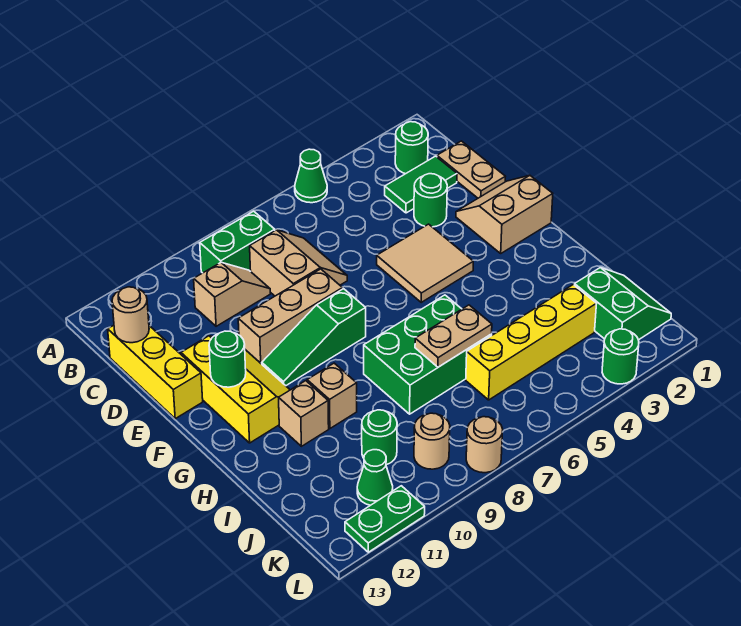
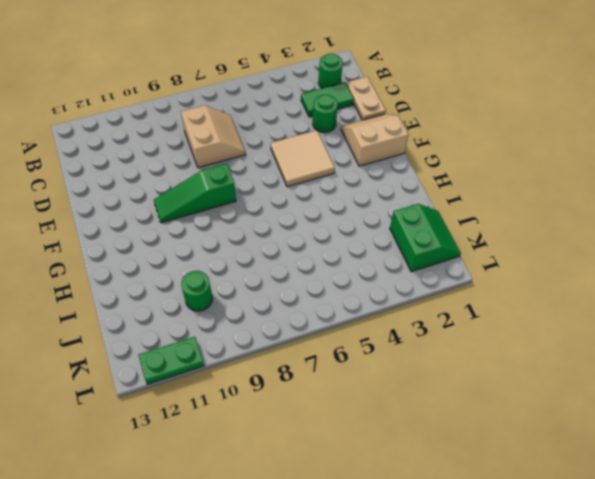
none -> green 1x1 cone [295,149,327,203]
none -> green 1x2 brick [200,211,275,273]
none -> tan 1x2 slope [194,263,270,326]

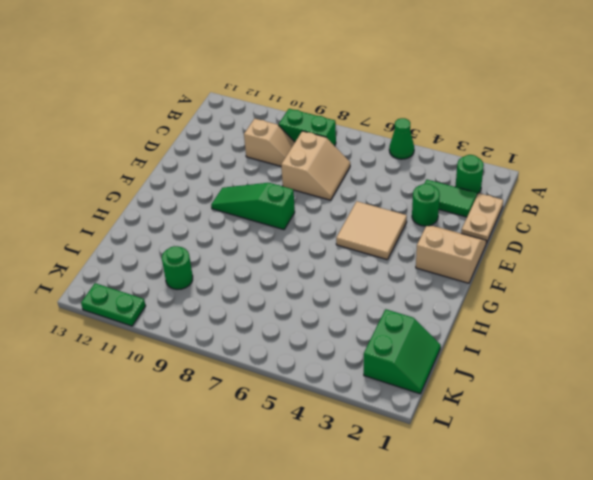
none -> yellow 1x3 brick [108,325,203,419]
none -> tan 1x3 brick [238,269,343,364]
none -> yellow 2x3 slope [181,336,290,443]

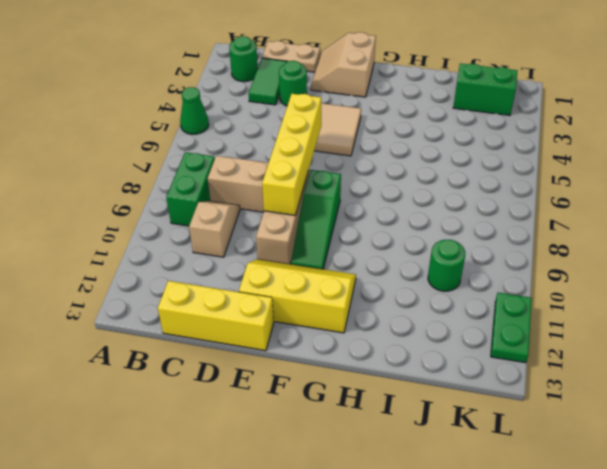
yellow 1x4 brick [262,94,321,216] -> yellow 1x4 brick moved to [466,285,596,400]
none -> green 2x3 brick [364,295,492,414]
none -> tan 1x1 brick [307,363,357,428]
none -> tan 1x1 brick [279,381,329,446]

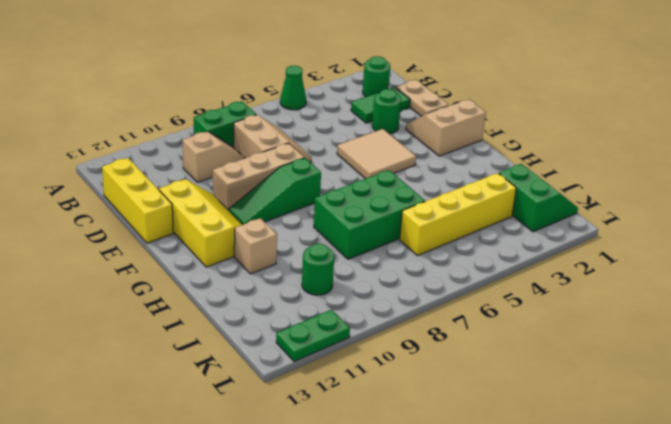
none -> tan 1x1 brick [307,363,357,428]
none -> tan 1x1 round brick [414,413,450,469]
none -> green 1x1 cone [357,450,393,505]

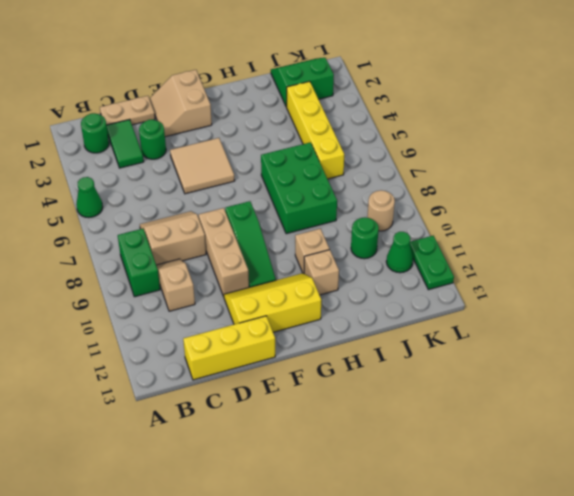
none -> green 1x1 round brick [602,329,639,384]
none -> tan 1x1 round brick [466,417,503,473]
none -> tan 1x1 round brick [112,287,149,343]

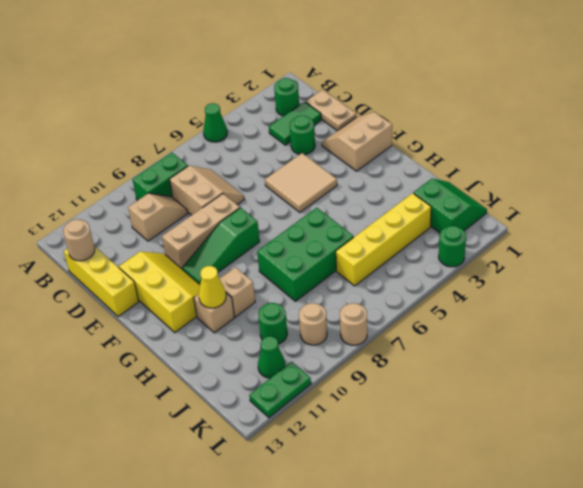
yellow 1x1 cone [199,266,226,308] -> none
none -> green 1x1 round brick [209,331,246,387]
none -> tan 1x2 plate [415,305,492,367]

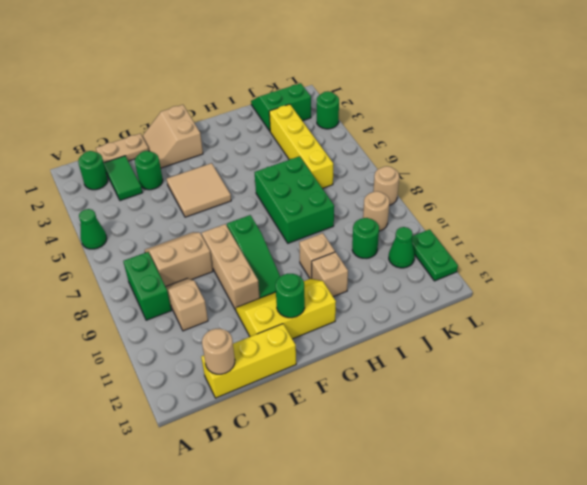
none -> tan 1x2 plate [415,305,492,367]

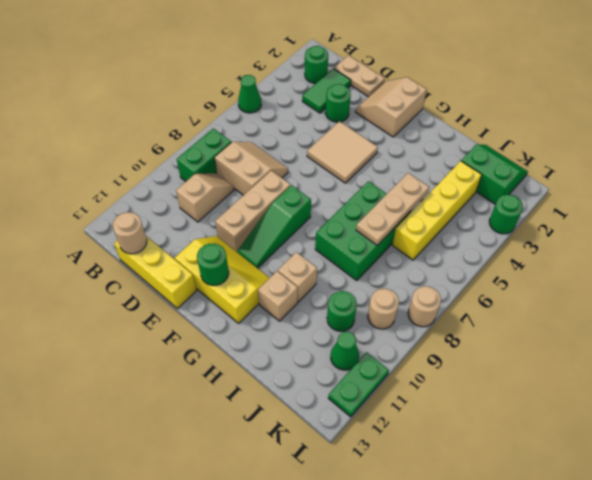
tan 1x3 plate [356,173,429,245] -> tan 1x2 plate [415,305,492,367]

